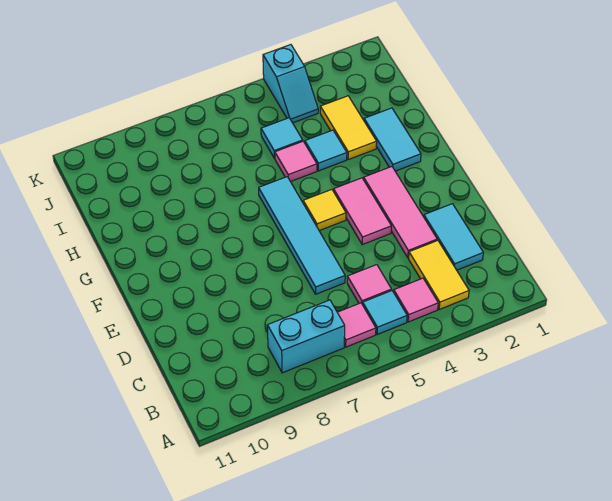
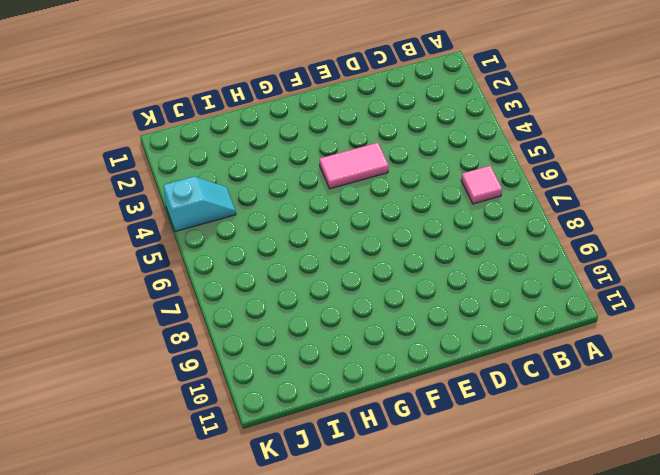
none -> yellow 1x2 tile [409,240,469,310]
none -> pink 1x1 tile [394,278,438,322]
none -> cyan 1x1 tile [363,291,407,335]

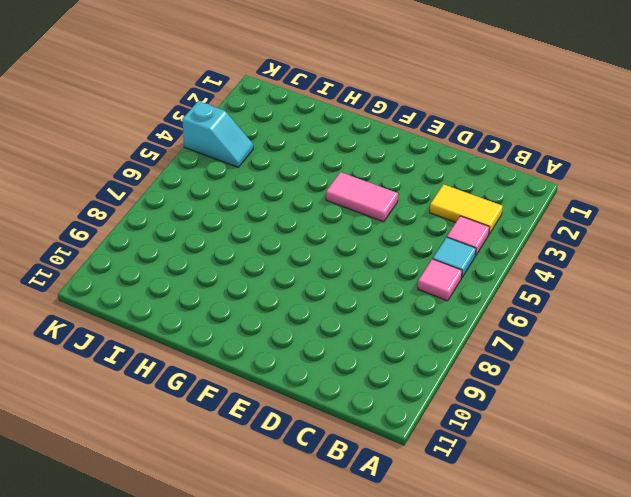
none -> cyan 1x2 brick [267,300,345,373]
none -> cyan 1x2 tile [424,204,483,270]
none -> pink 1x1 tile [347,265,392,305]

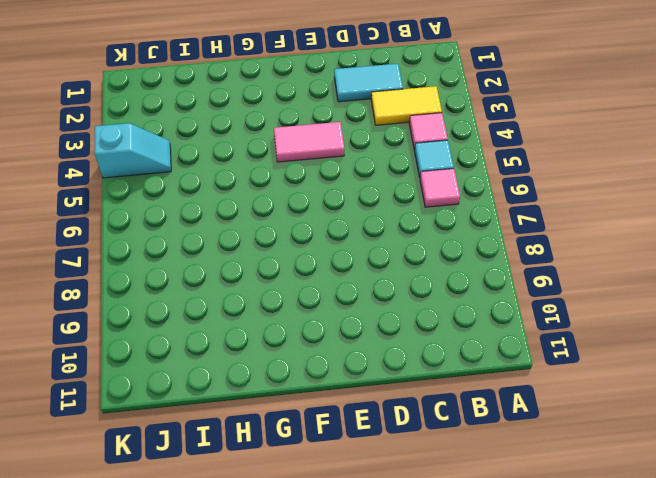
none -> cyan 1x2 brick [267,300,345,373]
none -> pink 1x1 tile [347,265,392,305]
none -> pink 1x3 tile [364,167,437,258]

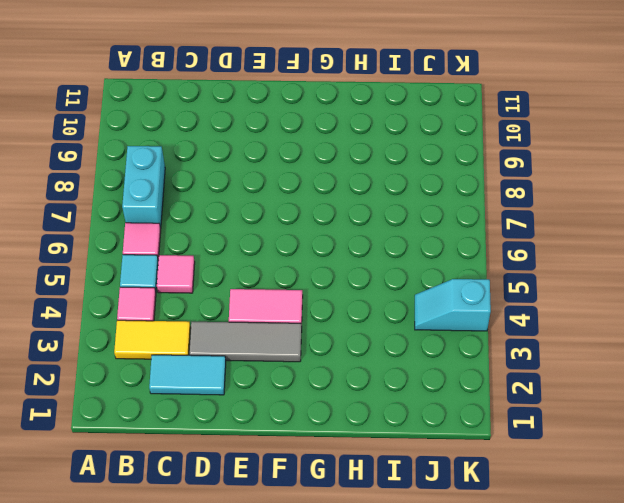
grey 1x3 tile [189,322,302,362] -> pink 1x3 tile [364,167,437,258]
none -> cyan 1x4 tile [259,177,345,294]
none -> yellow 1x1 tile [303,190,346,231]
none -> cyan 1x2 tile [364,108,421,171]

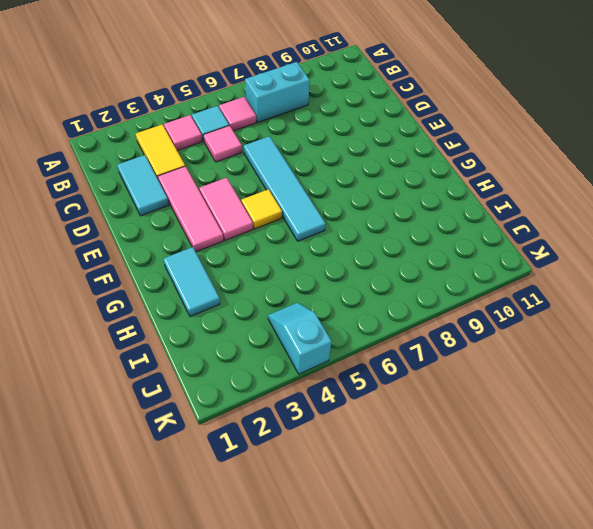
none -> yellow 1x2 tile [320,96,377,160]
none -> cyan 1x1 tile [305,130,347,171]
none -> pink 1x1 tile [275,141,317,182]

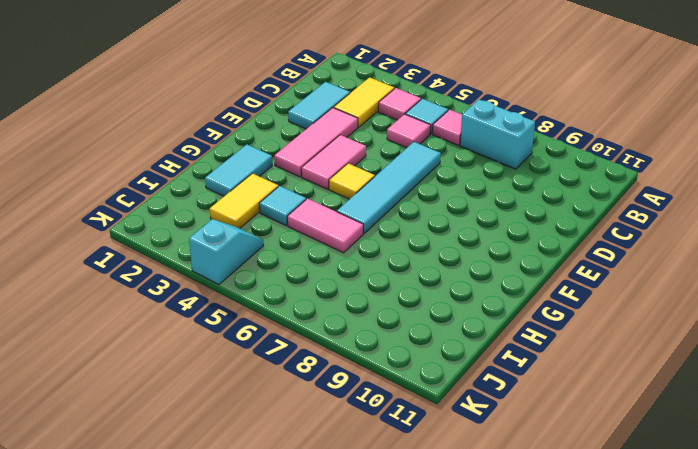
pink 1x2 tile [287,199,364,253] -> pink 1x1 tile [275,141,317,182]
none -> cyan 1x1 tile [261,118,303,158]

